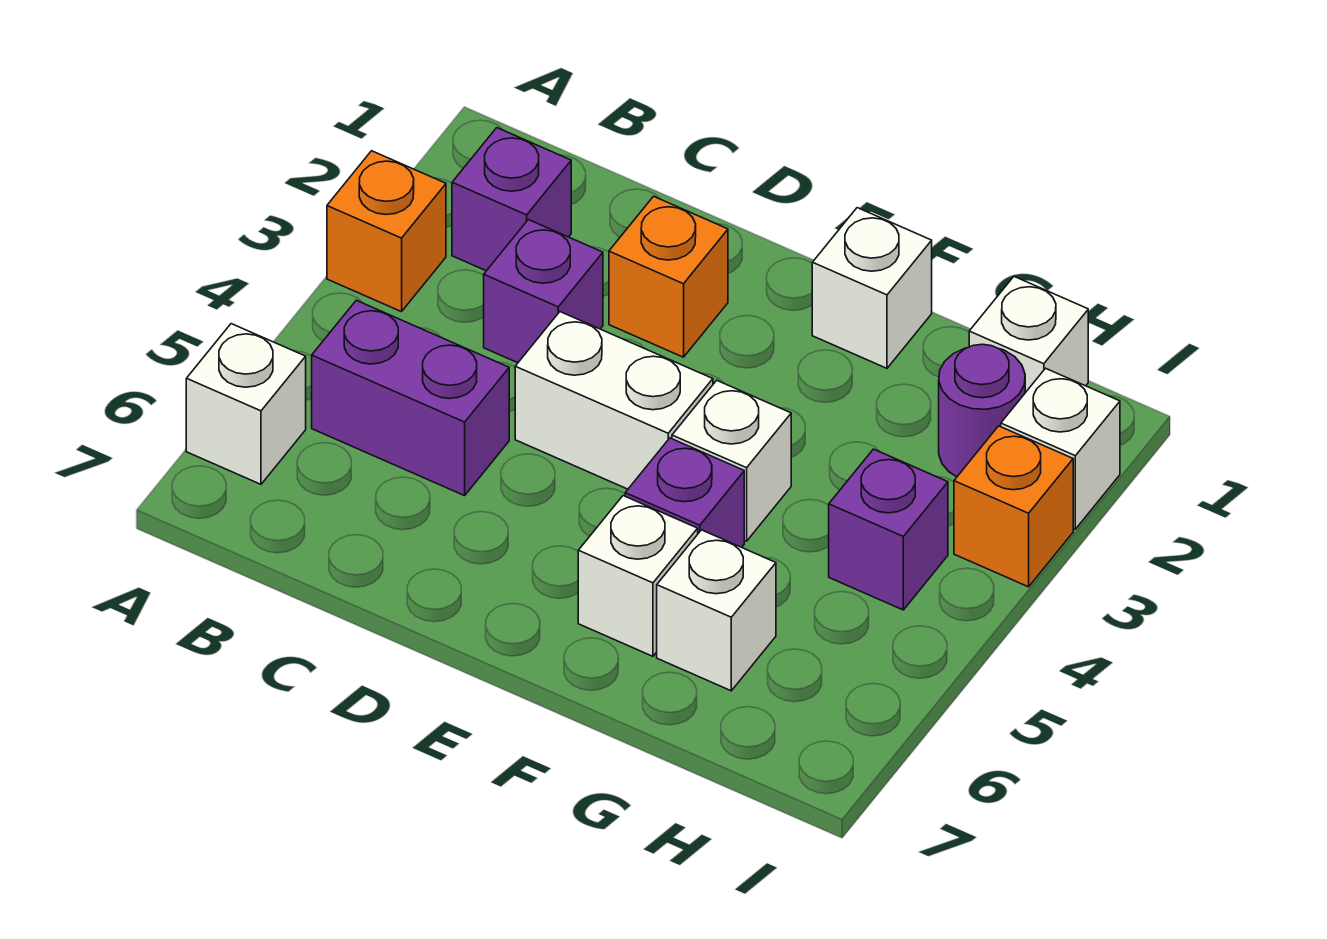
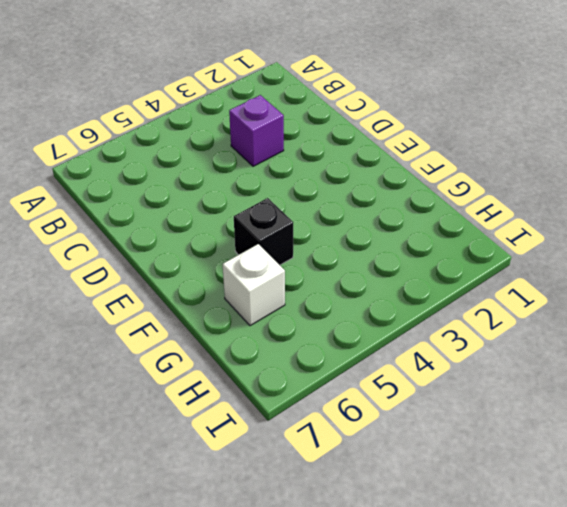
black 1x1 brick [234,198,293,265] -> purple 1x1 brick [625,438,744,547]
none -> orange 1x1 brick [327,151,446,312]
none -> white 1x1 brick [186,324,306,484]
none -> purple 1x1 brick [452,128,571,271]

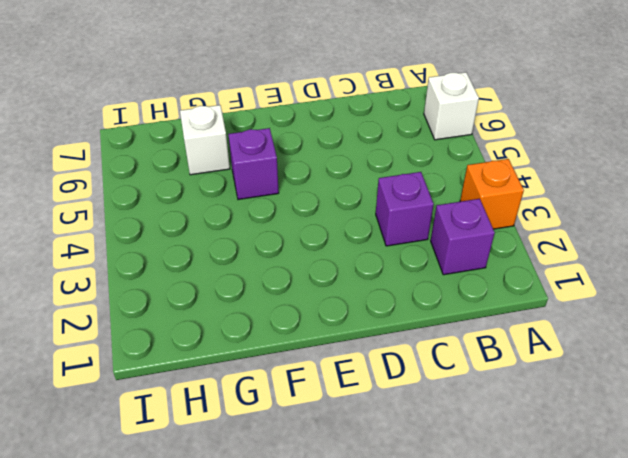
none -> purple 1x2 brick [312,300,509,496]
none -> orange 1x1 brick [609,196,728,357]
none -> white 1x2 brick [515,312,713,489]

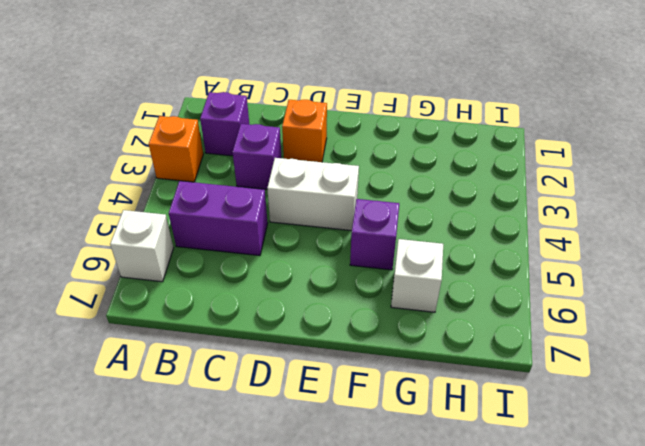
none -> white 1x1 brick [812,208,932,368]
none -> white 1x1 brick [672,380,791,541]
none -> white 1x1 brick [578,496,698,656]

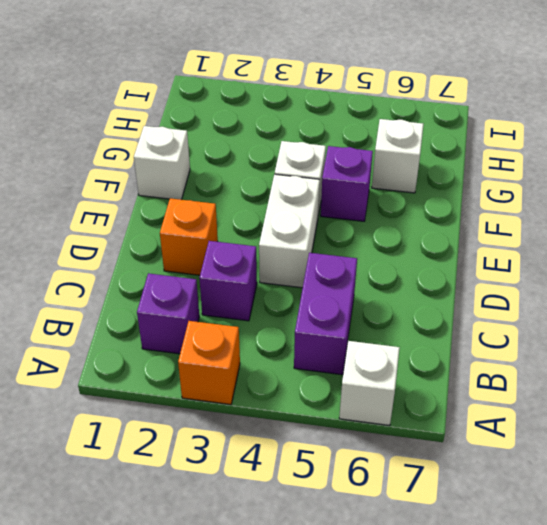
none -> white 1x1 brick [578,496,698,656]
none -> white 1x1 brick [969,277,1088,393]
none -> purple 1x1 round brick [939,344,1025,477]

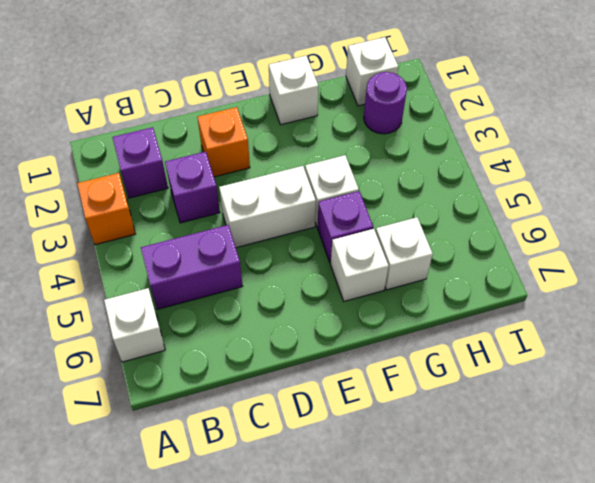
none -> purple 1x1 brick [829,449,948,610]
none -> white 1x1 brick [1001,368,1120,529]
none -> orange 1x1 brick [954,426,1073,587]

